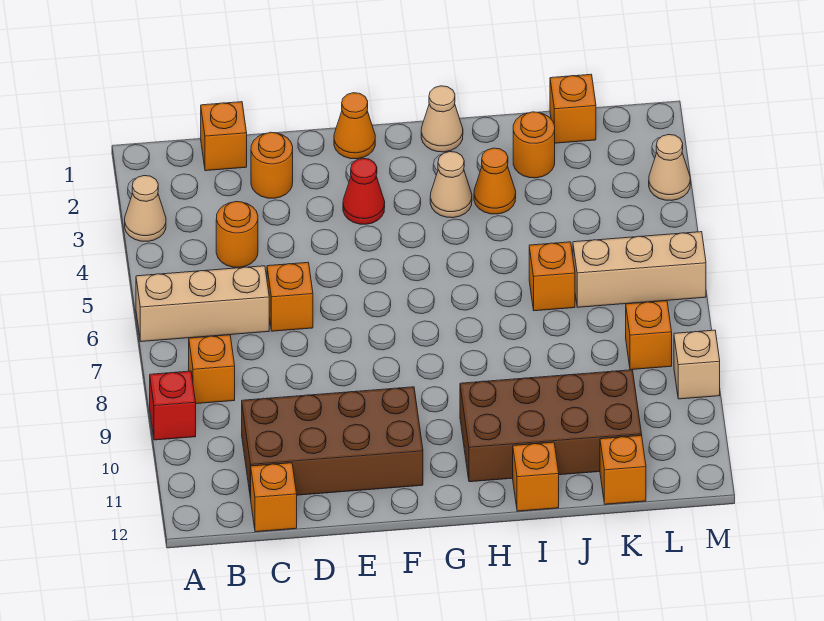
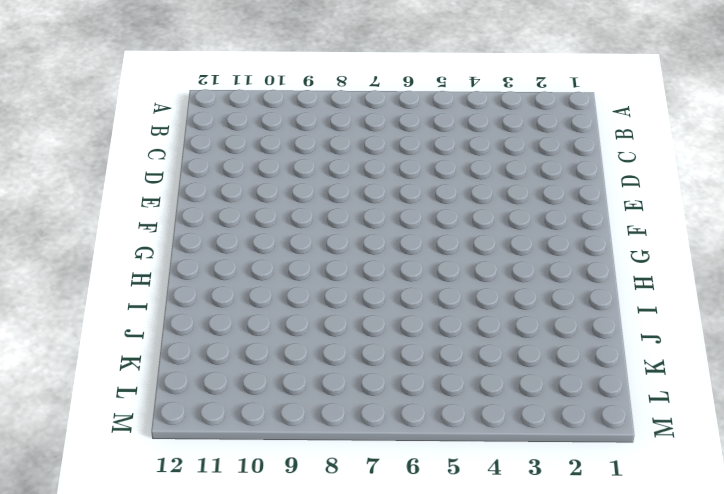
none -> tan 1x1 cone [125,176,166,241]
none -> tan 1x3 brick [136,266,269,342]
none -> red 1x1 brick [150,371,196,440]

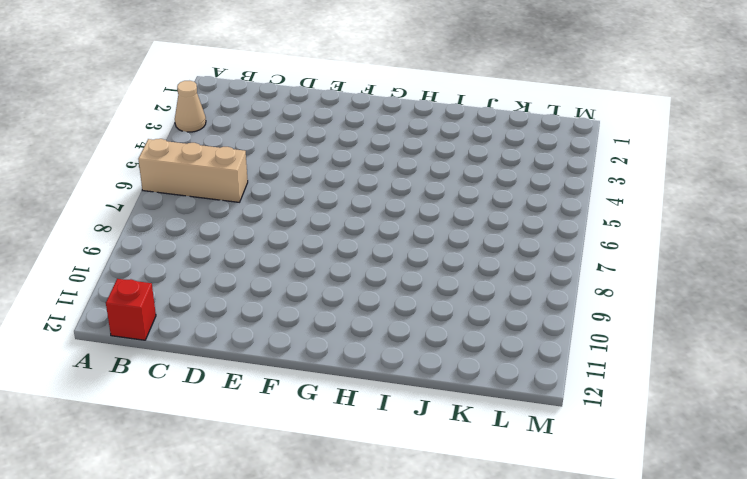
red 1x1 brick [106,279,156,340] -> red 1x1 brick moved to [150,371,196,440]
none -> orange 1x1 brick [189,335,235,404]
none -> orange 1x1 brick [201,102,247,171]
none -> orange 1x1 round brick [216,202,258,267]

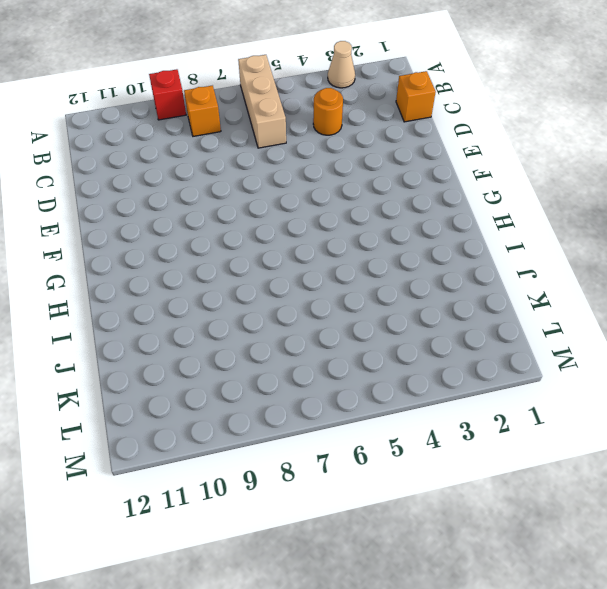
none -> brown 2x4 brick [242,387,423,499]
none -> orange 1x1 brick [251,463,297,532]
none -> orange 1x1 round brick [251,132,293,198]

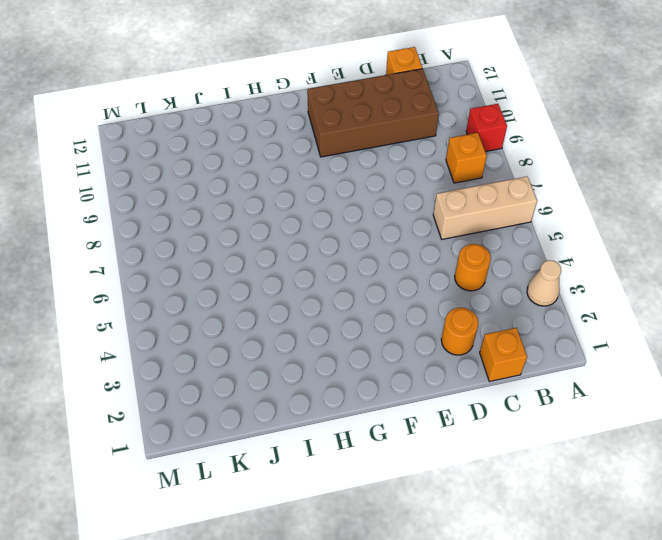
none -> orange 1x1 brick [267,263,313,331]
none -> orange 1x1 cone [334,93,375,159]
none -> red 1x1 cone [343,158,385,224]

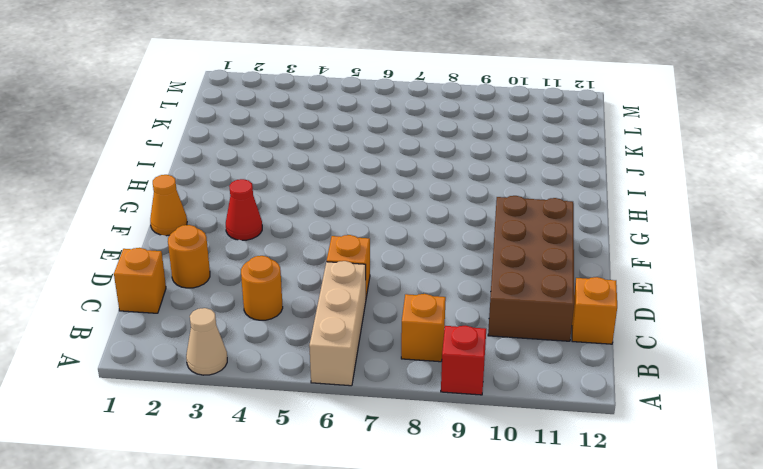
none -> tan 1x1 cone [421,86,463,152]
none -> tan 1x1 cone [430,152,472,218]
none -> brown 2x4 brick [460,370,642,482]

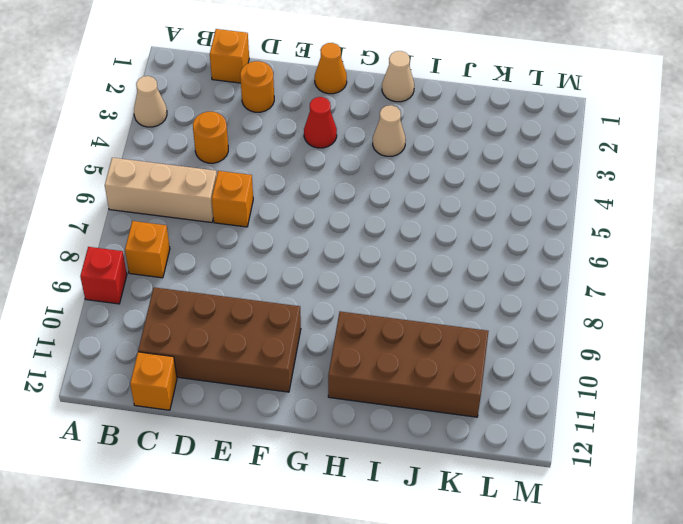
none -> orange 1x1 cone [474,148,516,214]
none -> orange 1x1 brick [513,442,559,511]
none -> orange 1x1 round brick [513,112,555,178]

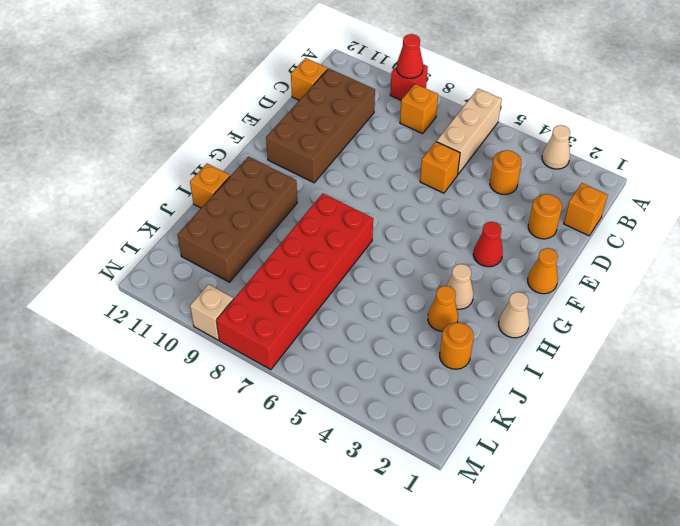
red 1x1 cone [397,34,423,78] -> none
red 2x6 brick [216,194,373,370] -> orange 1x1 brick [626,301,672,370]
none -> orange 1x1 brick [529,242,575,311]
none -> orange 1x1 brick [550,74,596,143]
none -> tan 1x3 brick [573,232,706,307]

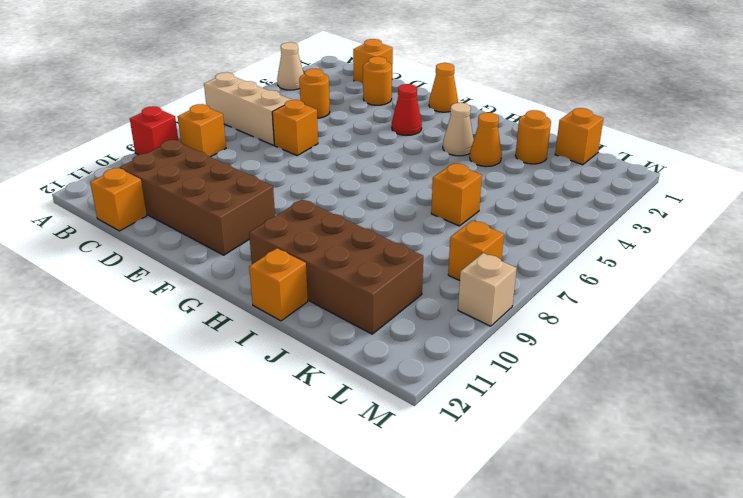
none -> tan 1x1 cone [421,86,463,152]
none -> tan 1x3 brick [573,232,706,307]
none -> orange 1x1 brick [600,435,646,504]

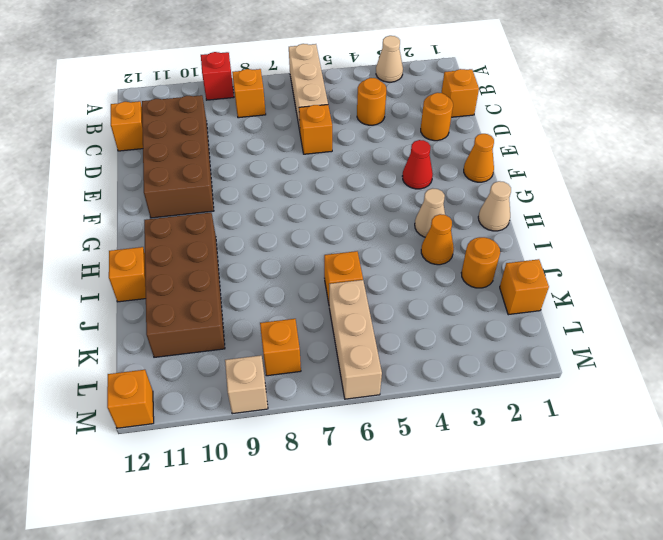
orange 1x1 brick [107,370,154,428] -> orange 1x1 brick moved to [600,435,646,504]
none -> tan 1x1 cone [649,135,690,200]

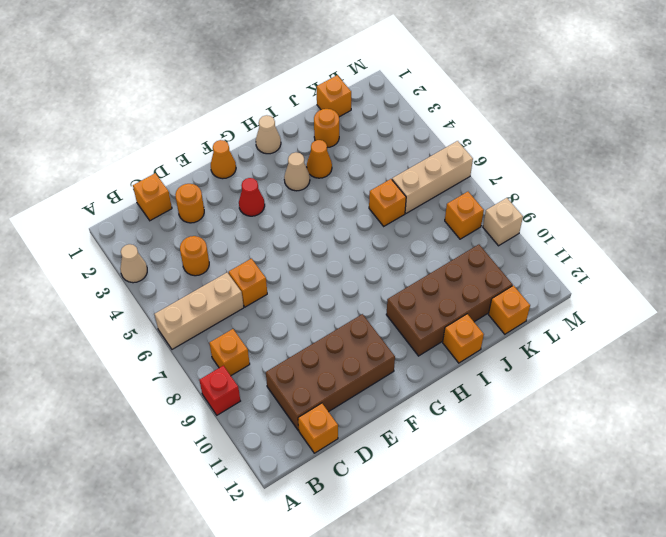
none -> tan 1x1 cone [649,135,690,200]

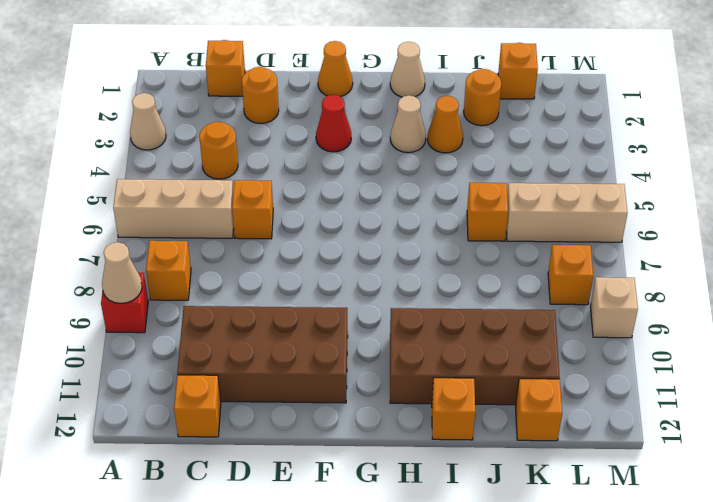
tan 1x1 cone [102,242,142,303] -> tan 1x1 cone moved to [649,135,690,200]

